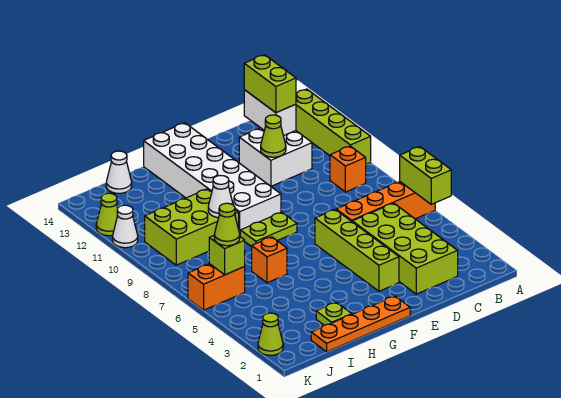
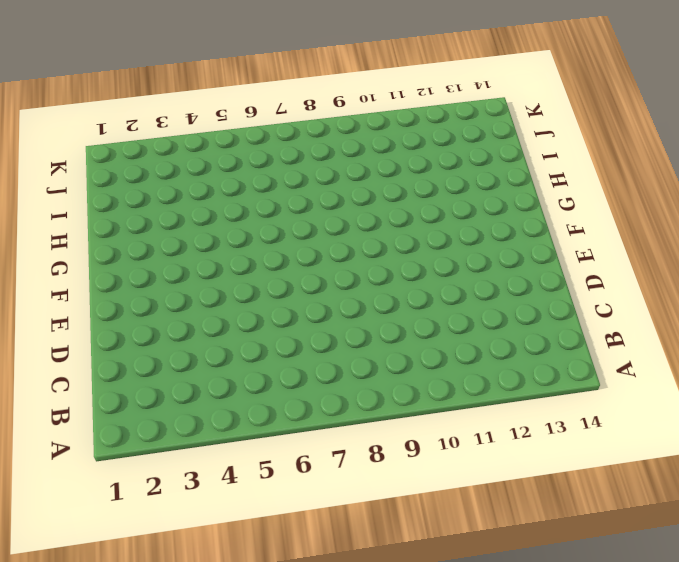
none -> orange 1x4 brick [336,182,435,221]
none -> lime 1x4 brick [296,89,371,164]
none -> orange 1x1 brick [330,146,366,192]

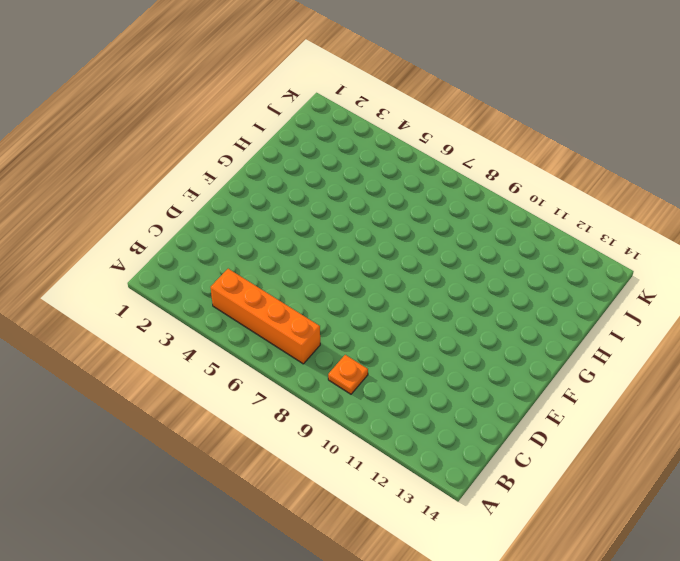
orange 1x4 brick [211,269,320,364] -> orange 1x4 brick turned to [336,182,435,221]
orange 1x1 plate [328,355,368,394] -> orange 1x1 brick [330,146,366,192]
none -> lime 1x4 brick [296,89,371,164]
none -> lime 2x4 brick [352,203,458,294]
none -> white 2x2 brick [239,128,312,186]

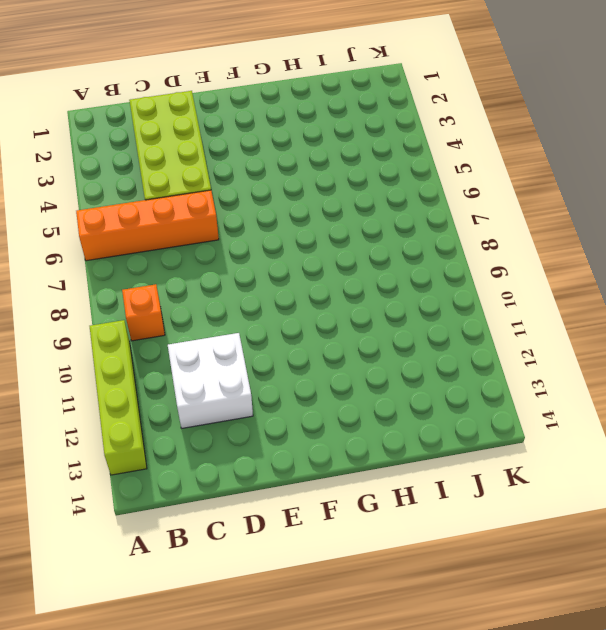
none -> lime 1x4 brick [315,210,399,291]
none -> orange 1x4 plate [311,296,410,352]
none -> lime 1x2 plate [240,212,297,247]

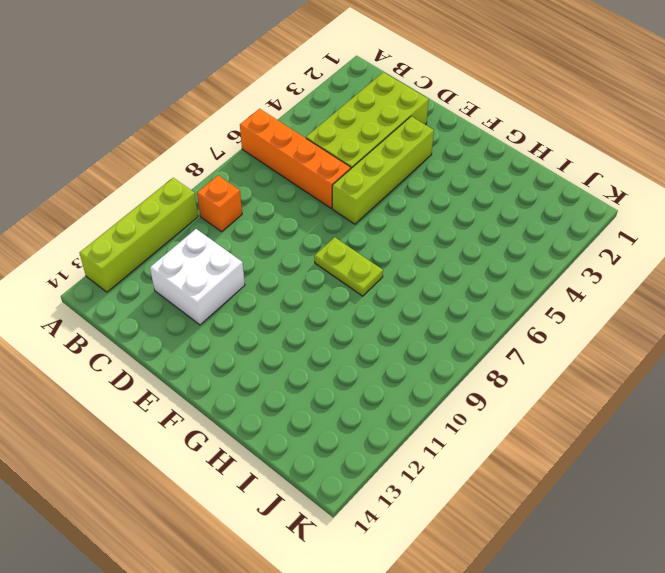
none -> orange 1x4 plate [311,296,410,352]
none -> white 2x6 brick [144,123,281,233]
none -> lime 1x1 plate [316,302,352,325]

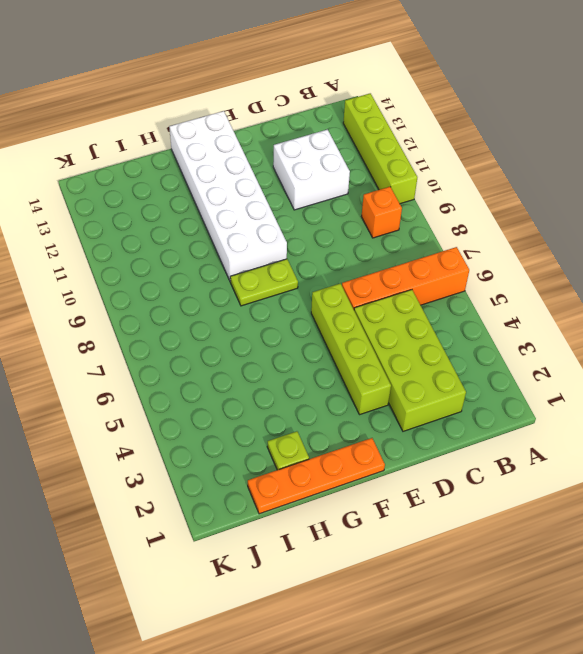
none -> orange 1x1 brick [252,237,287,283]
none -> lime 2x3 brick [145,189,239,265]
none -> white 1x1 cone [106,151,132,193]

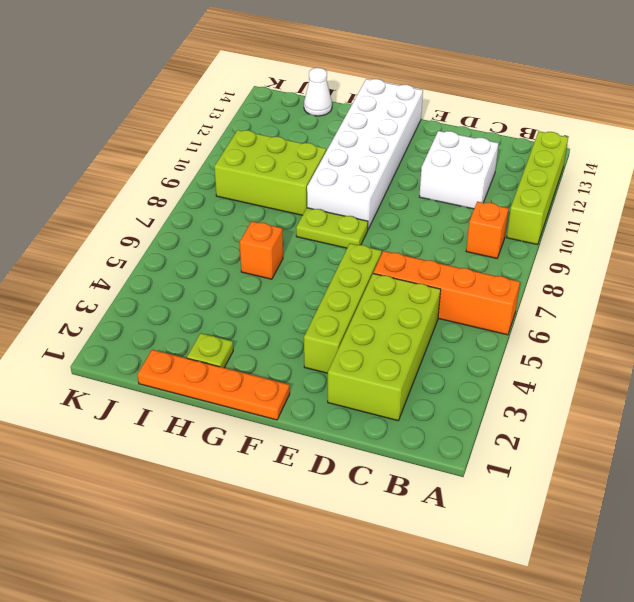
none -> orange 1x2 brick [188,264,245,310]
none -> lime 1x1 cone [258,313,283,355]
none -> white 1x1 cone [112,205,138,248]

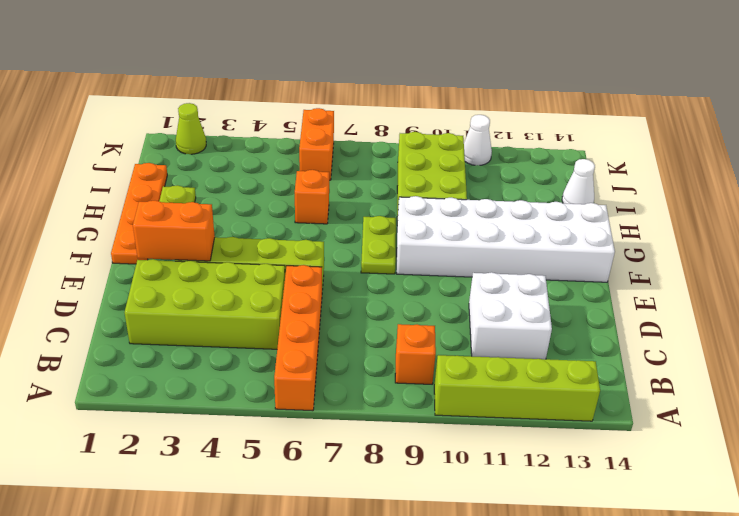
orange 1x2 brick [133,201,215,261] -> none
none -> lime 1x1 cone [96,193,118,236]
none -> lime 1x2 brick [400,147,451,204]
none -> white 1x2 brick [244,90,296,136]

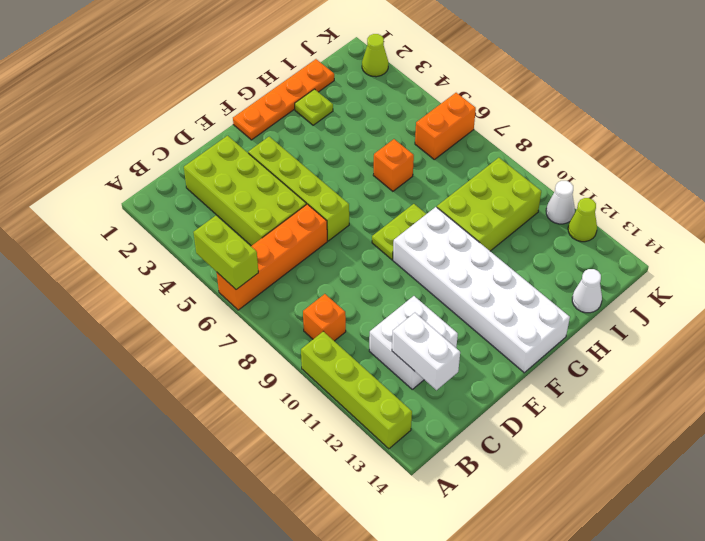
none -> lime 1x1 cone [261,115,286,157]
none -> white 1x1 cone [208,176,233,218]
none -> lime 1x1 brick [209,236,245,275]

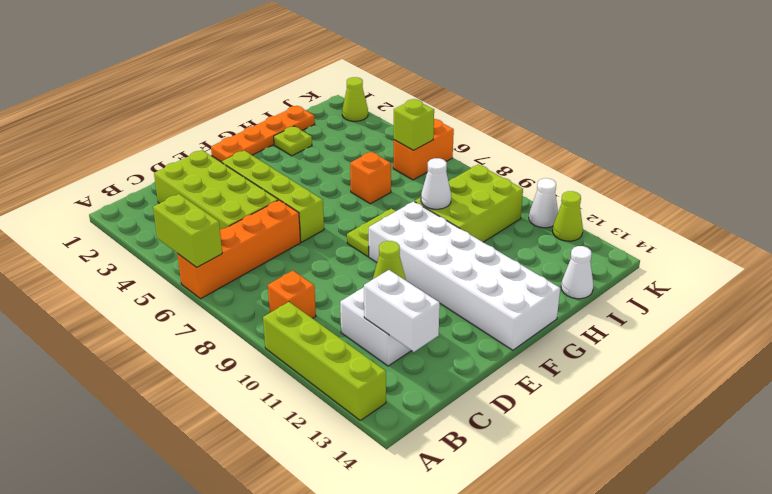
none -> lime 1x2 brick [244,55,296,113]
none -> lime 1x1 cone [214,203,240,246]

